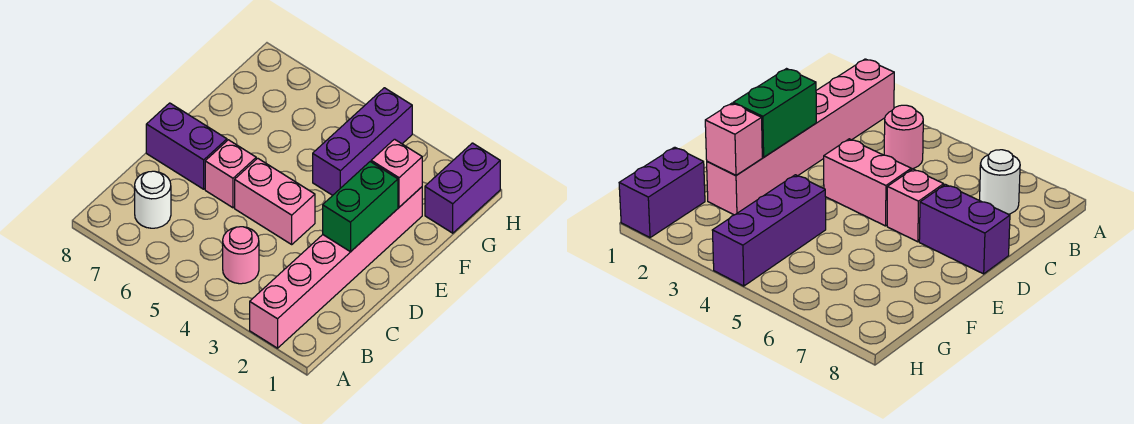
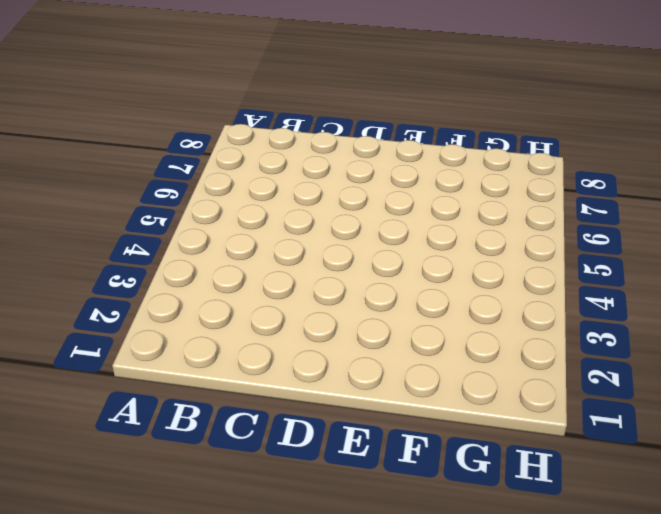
none -> pink 1x6 brick [250,187,422,348]
none -> pink 1x1 round brick [223,227,259,284]

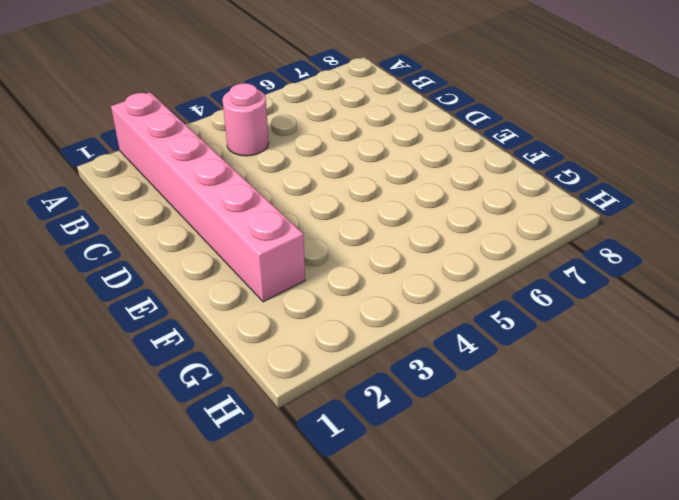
none -> white 1x1 round brick [135,171,171,228]
none -> pink 1x2 brick [235,158,315,244]

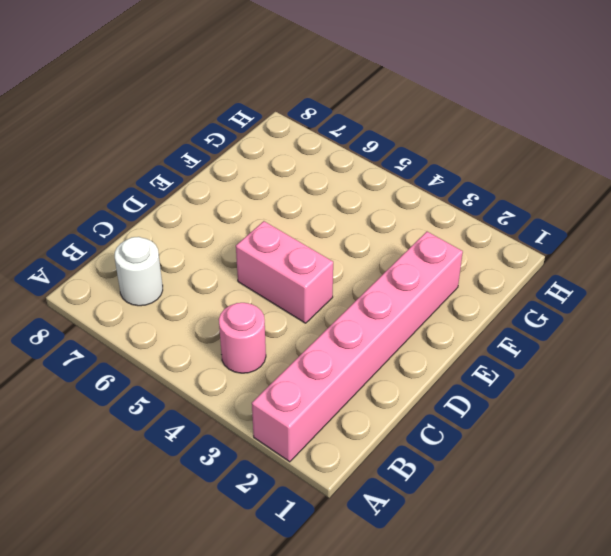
none -> pink 1x1 brick [205,140,256,208]
none -> purple 1x2 brick [146,103,227,189]

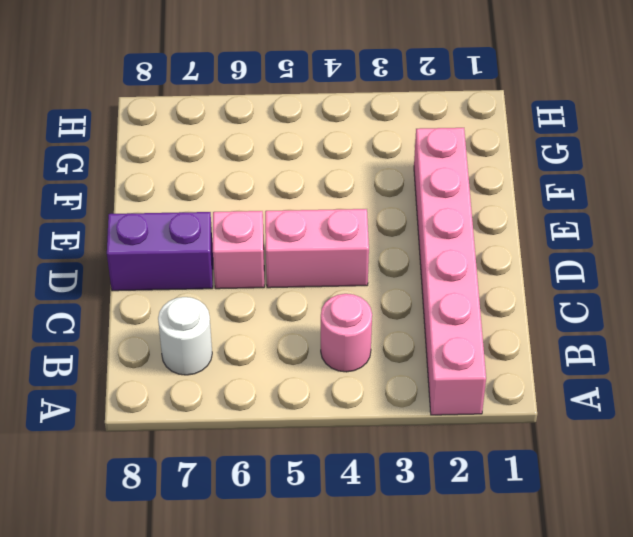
none -> purple 1x3 brick [313,88,412,195]
none -> purple 1x2 brick [425,143,500,233]

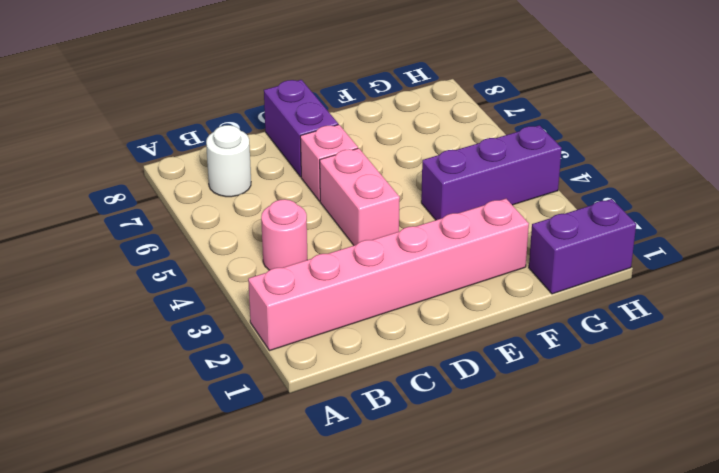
none -> green 1x2 brick [323,162,398,252]
none -> pink 1x1 brick [371,139,422,207]

